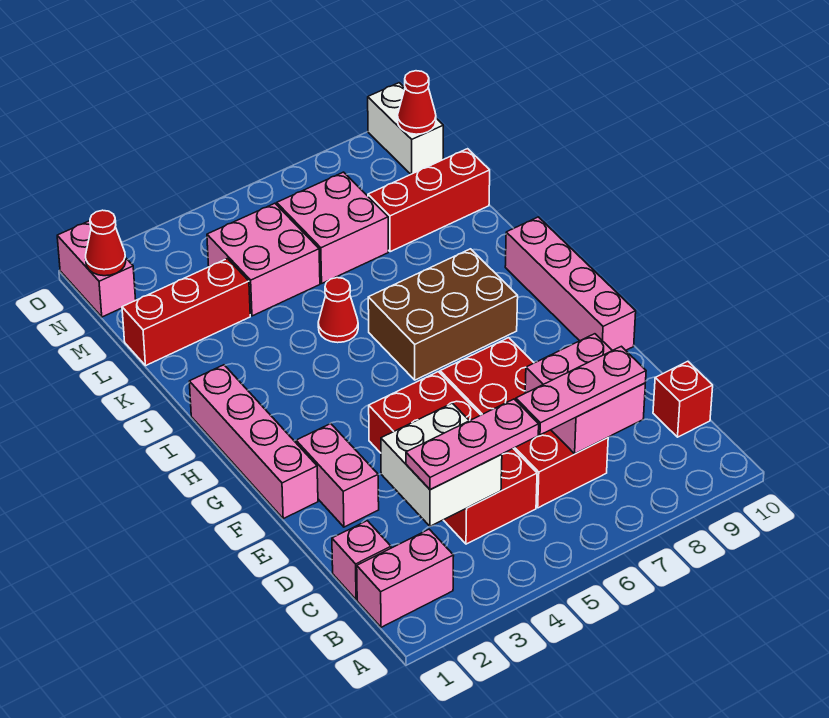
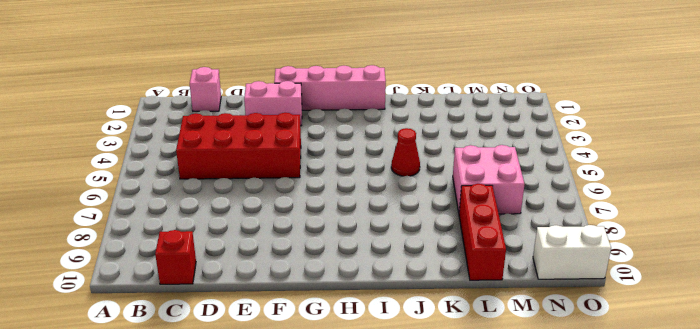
none -> pink 1x2 brick [357,529,454,627]
none -> red 2x4 brick [440,338,608,508]
none -> pink 1x4 brick [505,217,636,351]

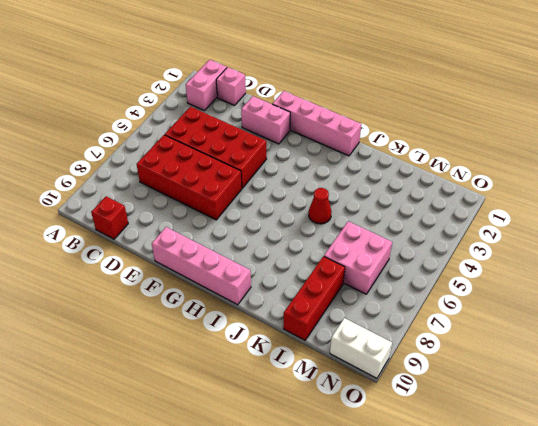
none -> brown 2x3 brick [368,249,518,380]
none -> red 1x3 brick [122,259,250,366]
none -> pink 2x2 brick [207,203,320,316]

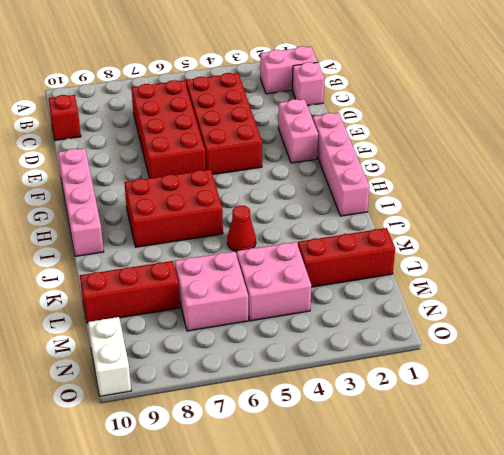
red 2x3 brick [124,170,223,247] -> brown 2x3 brick [368,249,518,380]
none -> pink 1x2 brick [57,221,136,317]
none -> white 2x2 brick [381,403,502,526]
none -> pink 2x2 brick [525,334,645,454]

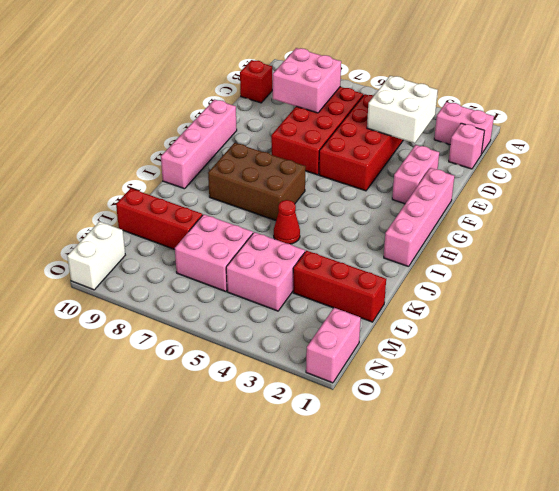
none -> red 1x1 cone [86,210,126,276]
none -> red 1x1 cone [398,71,436,134]
none -> pink 1x3 plate [406,399,539,489]

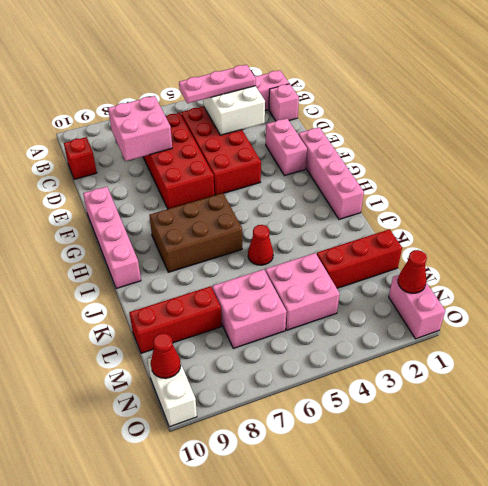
none -> pink 1x3 plate [516,346,646,435]

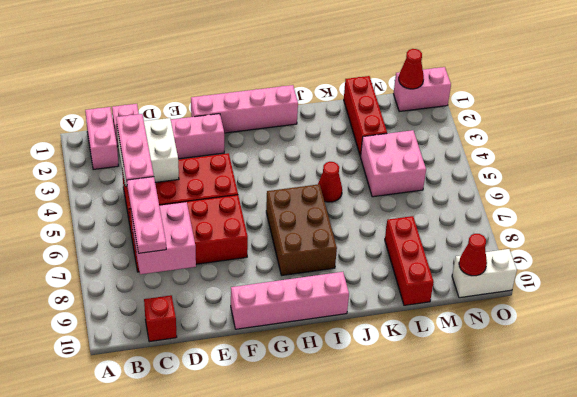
none -> pink 2x2 brick [277,172,388,283]

